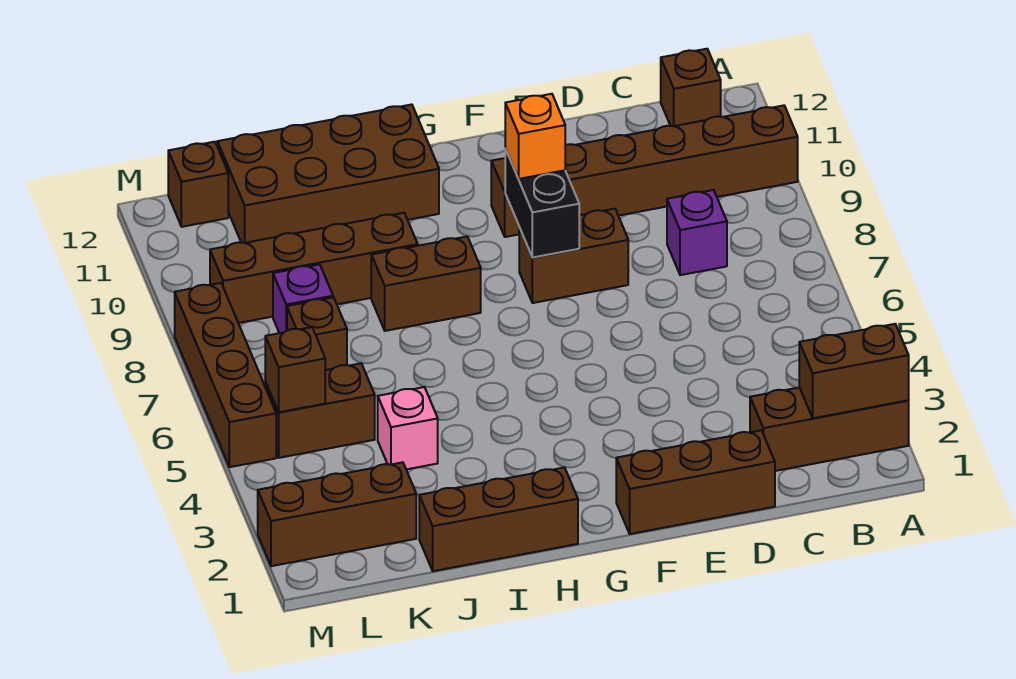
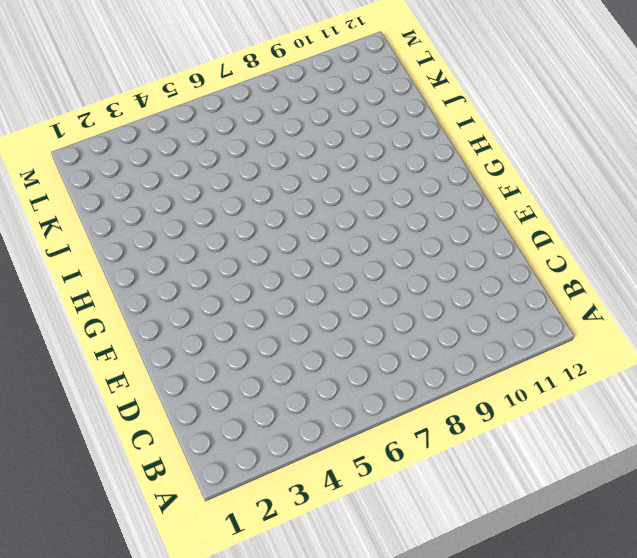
none -> brown 1x3 brick [750,387,909,471]
none -> brown 1x6 brick [491,105,798,237]
none -> brown 1x1 brick [661,49,721,126]

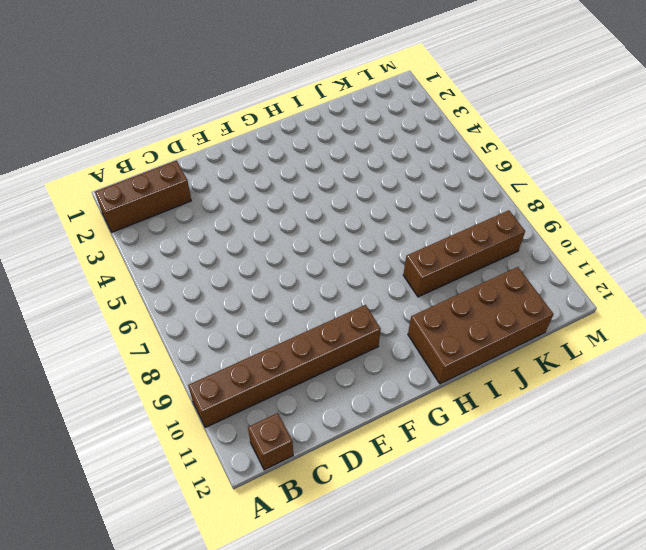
none -> purple 1x1 brick [667,190,727,275]
none -> brown 1x3 brick [616,430,775,534]
none -> brown 1x2 brick [519,209,628,303]

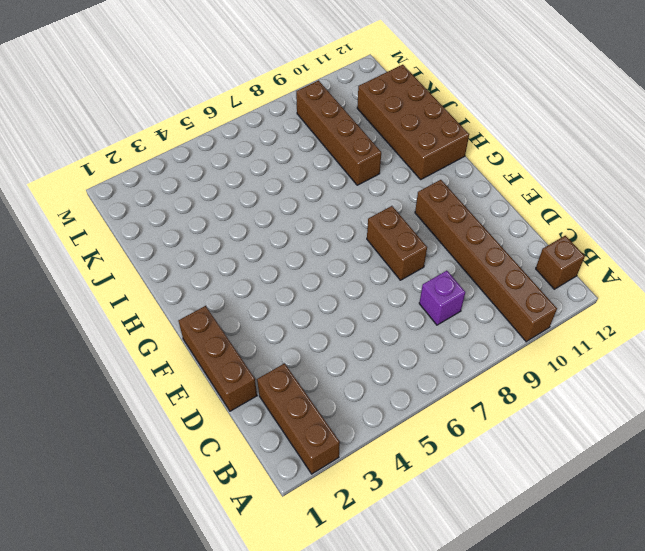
none -> brown 1x3 brick [419,467,578,571]
none -> brown 1x2 brick [371,237,481,331]
none -> pink 1x1 brick [378,387,438,469]

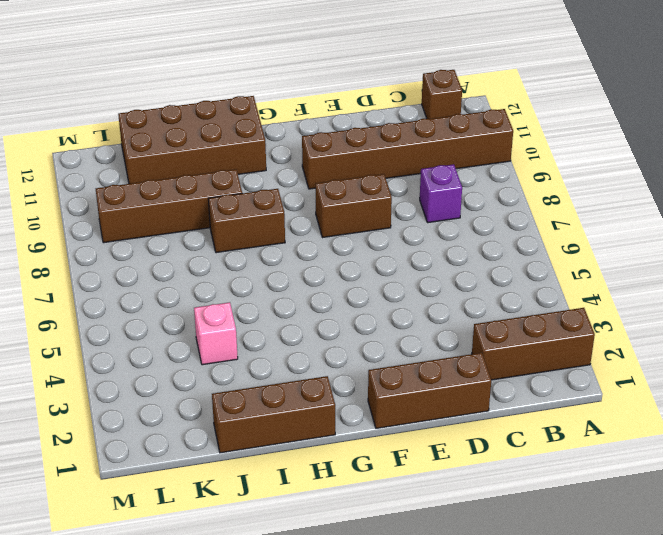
none -> brown 1x3 brick [258,462,416,566]
none -> brown 1x2 brick [265,363,375,458]
none -> brown 1x1 brick [287,297,347,370]

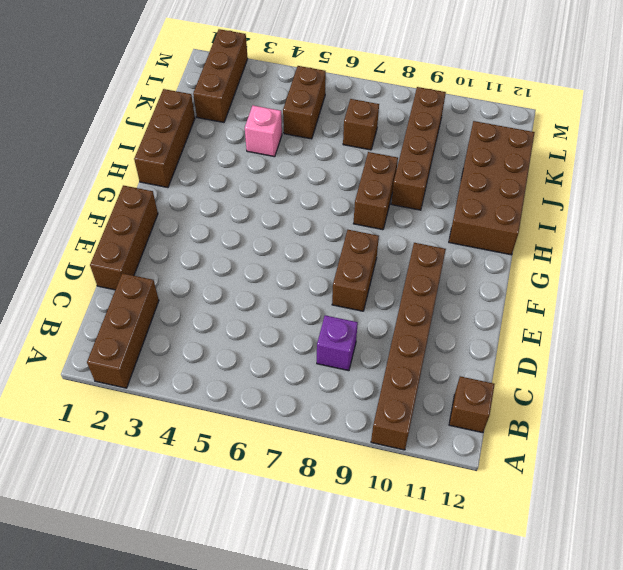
none -> purple 1x1 brick [273,264,333,333]
none -> brown 1x1 brick [168,142,228,227]
none -> brown 1x4 brick [175,283,276,467]

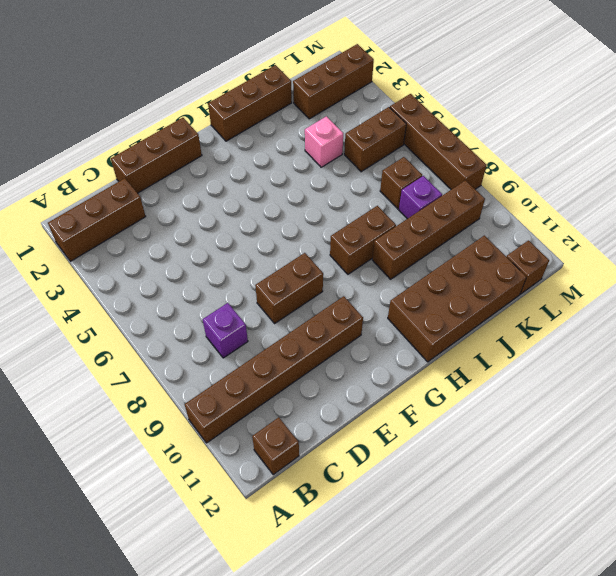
none -> brown 1x2 brick [799,324,909,418]
none -> black 1x2 brick [505,149,579,258]
none -> brown 1x1 brick [265,327,325,412]

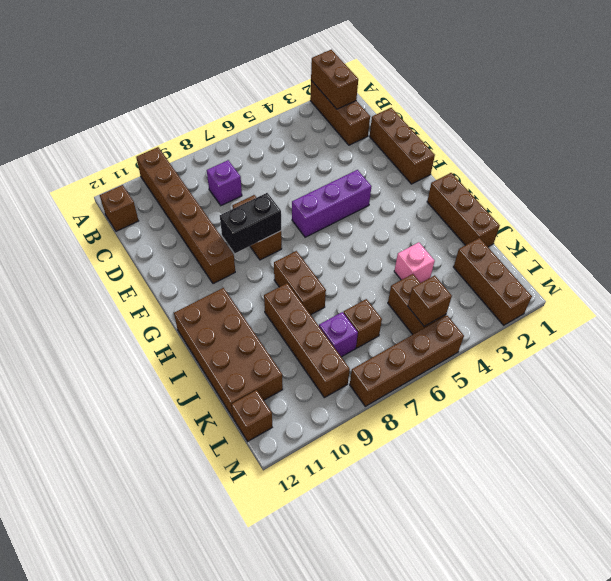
purple 1x3 brick [292,170,371,237] -> none
none -> orange 1x1 brick [505,94,565,179]

